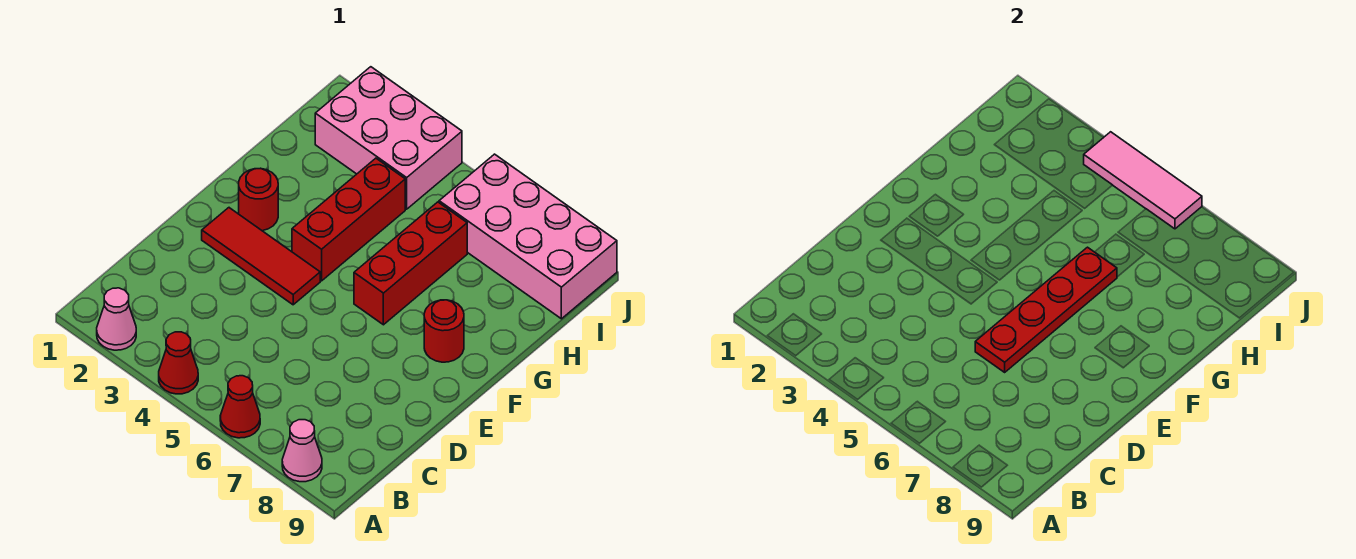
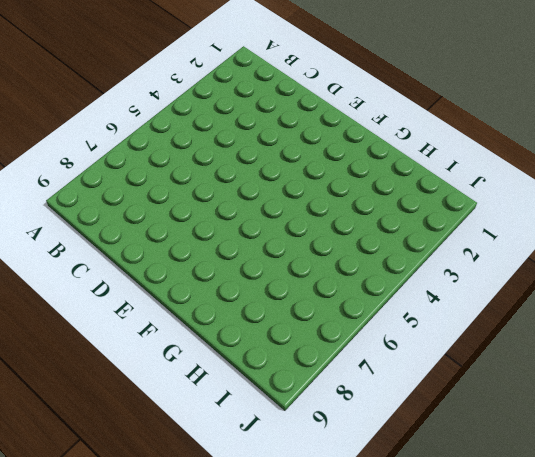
none -> pink 1x1 cone [97,288,136,350]
none -> red 1x1 cone [159,332,198,394]
none -> red 1x1 cone [220,376,260,438]

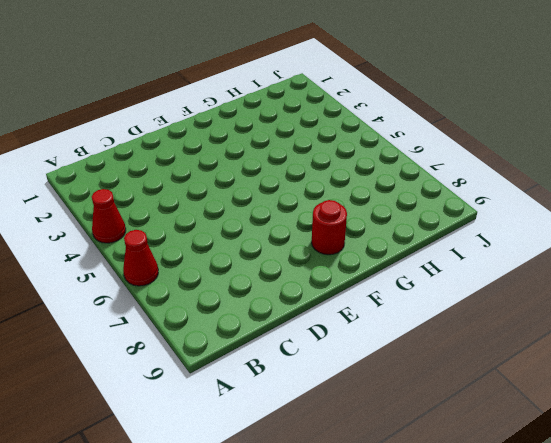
none -> pink 1x1 cone [97,288,136,350]
none -> pink 1x1 cone [282,420,322,482]
none -> red 1x3 tile [202,208,320,305]

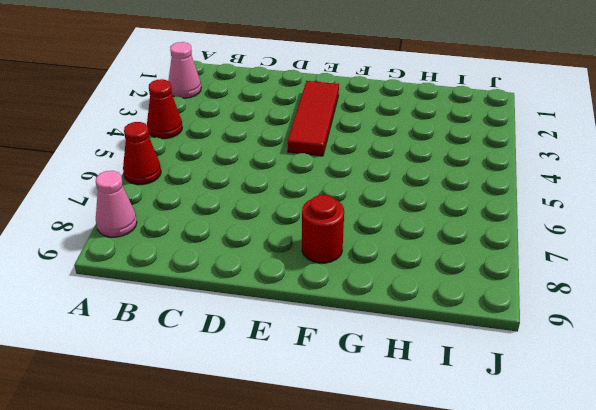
none -> red 1x1 round brick [239,168,278,231]
none -> red 1x3 brick [292,158,405,281]
none -> red 1x3 brick [354,202,467,325]

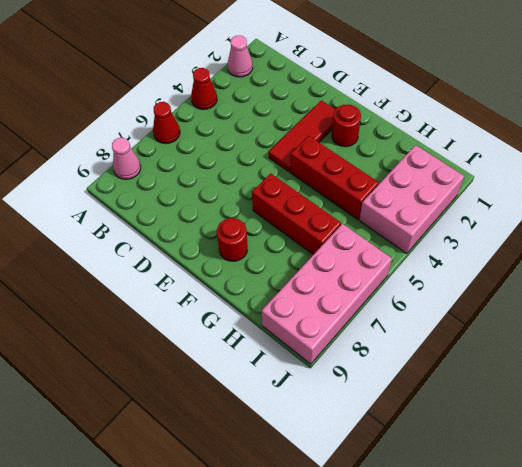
none -> red 1x4 plate [975,247,1117,372]
none -> pink 1x3 tile [1084,132,1202,229]

